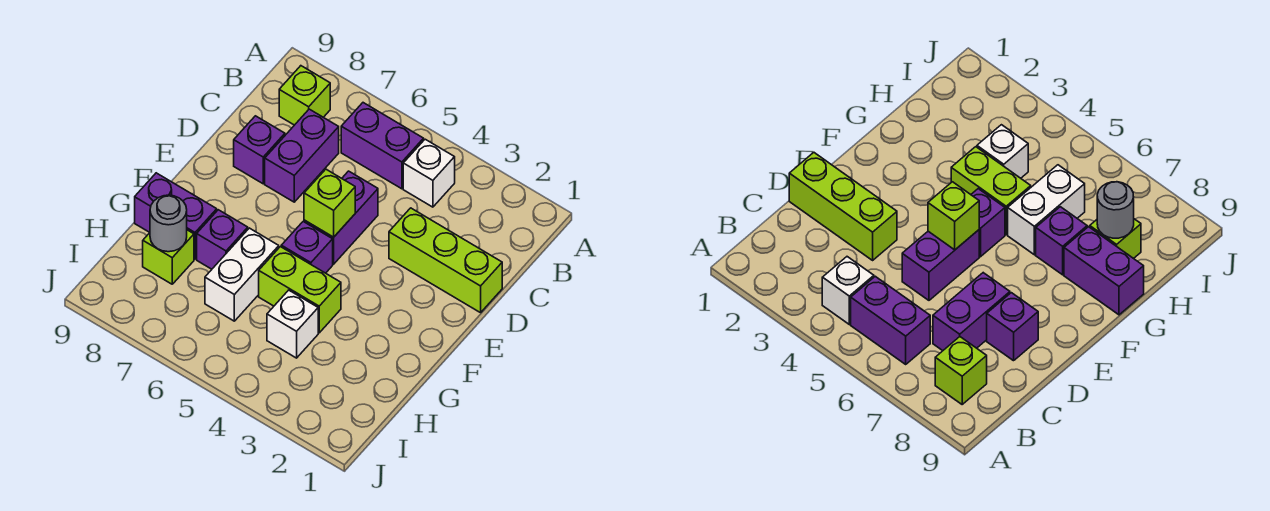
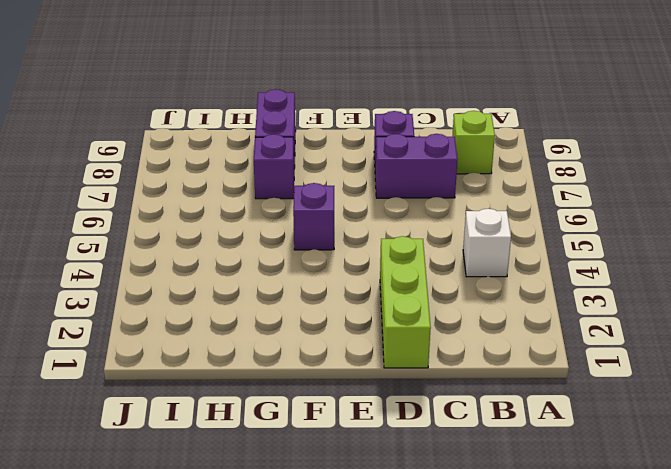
none -> purple 1x2 brick [341,103,424,189]
none -> purple 1x2 brick [304,171,378,264]
none -> lime 1x2 brick [259,247,341,333]

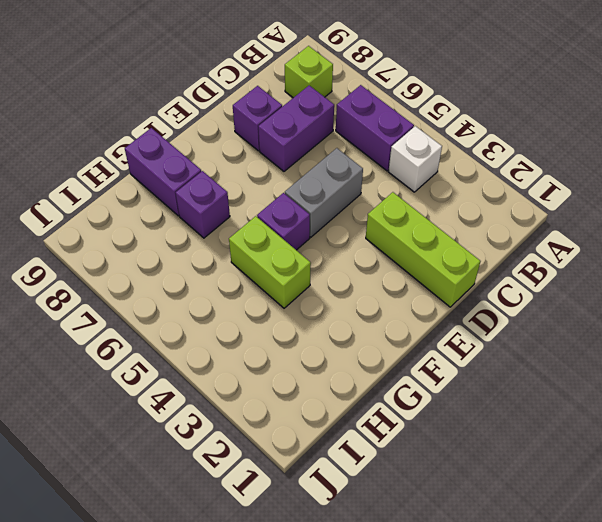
grey 1x2 brick [285,148,363,237] -> purple 1x2 brick [304,171,378,264]
none -> white 1x2 brick [205,228,279,321]
none -> white 1x1 brick [267,290,318,358]
none -> lime 1x1 brick [143,230,194,284]

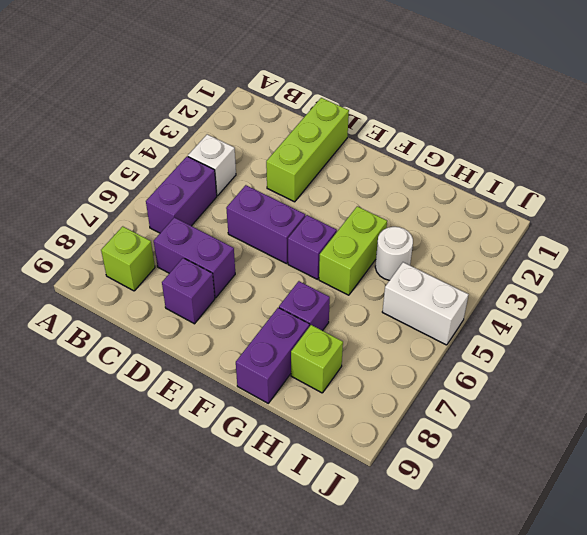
white 1x1 round brick [375,227,413,280] -> white 1x1 brick [267,290,318,358]
white 1x2 brick [382,262,469,345] -> white 1x2 brick moved to [205,228,279,321]
none -> lime 1x1 brick [304,169,355,237]
none -> grey 1x1 round brick [150,195,187,252]

